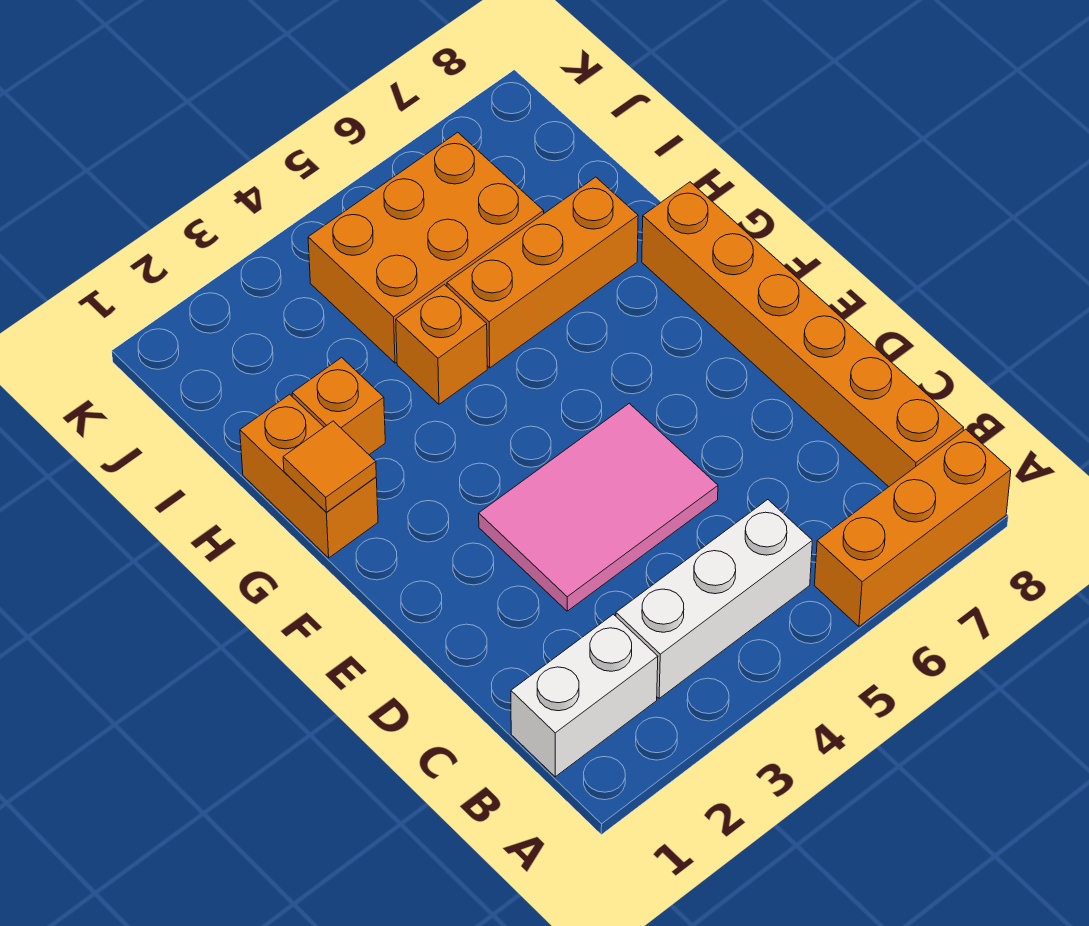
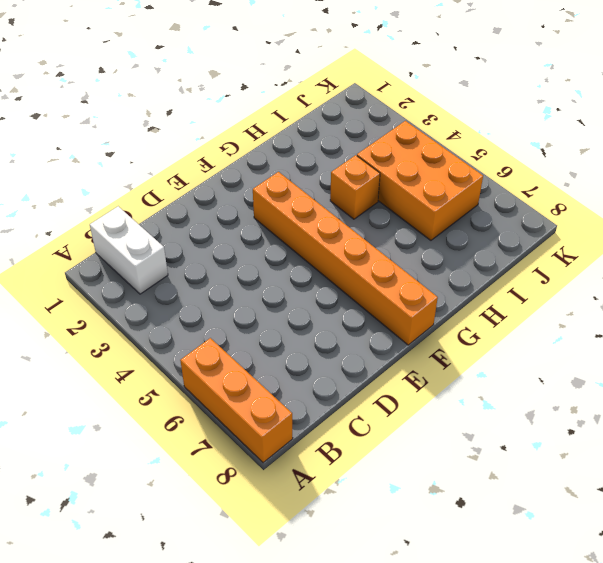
orange 1x6 brick [253,172,438,345] -> orange 1x6 brick turned to [642,182,964,487]
none -> white 1x3 brick [616,500,812,698]
none -> pink 2x3 tile [479,403,718,611]

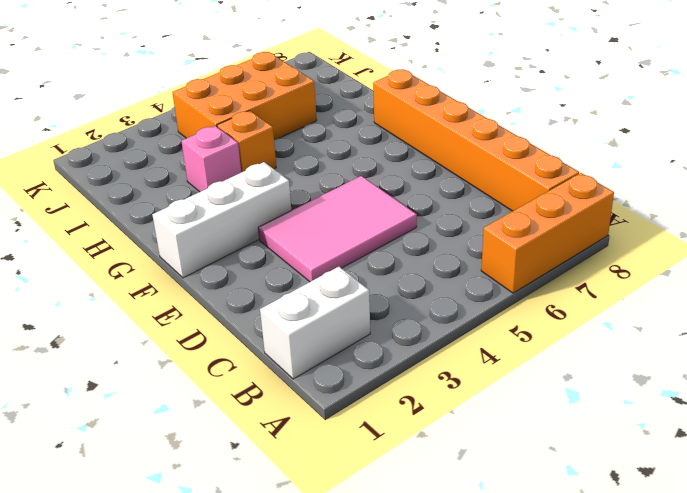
white 1x3 brick [152,162,291,278] -> white 1x3 brick moved to [616,500,812,698]
pink 1x1 brick [181,126,241,192] -> none
none -> orange 1x2 brick [240,394,378,558]
none -> orange 1x1 brick [292,357,385,455]

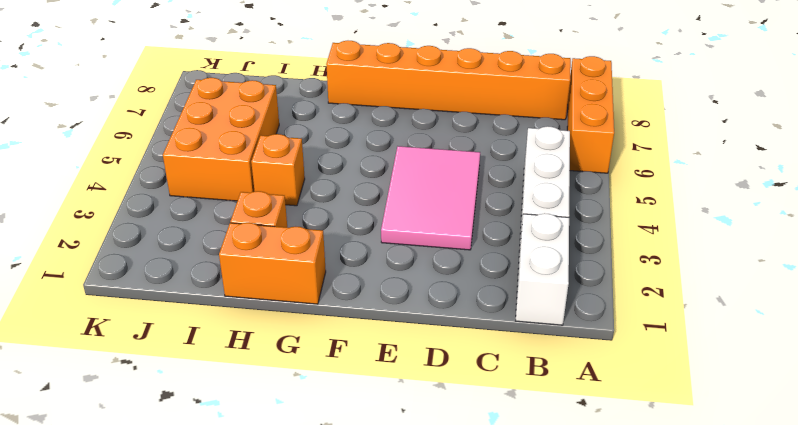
none -> orange 1x3 brick [447,177,638,368]
none -> orange 1x1 tile [283,421,376,512]

